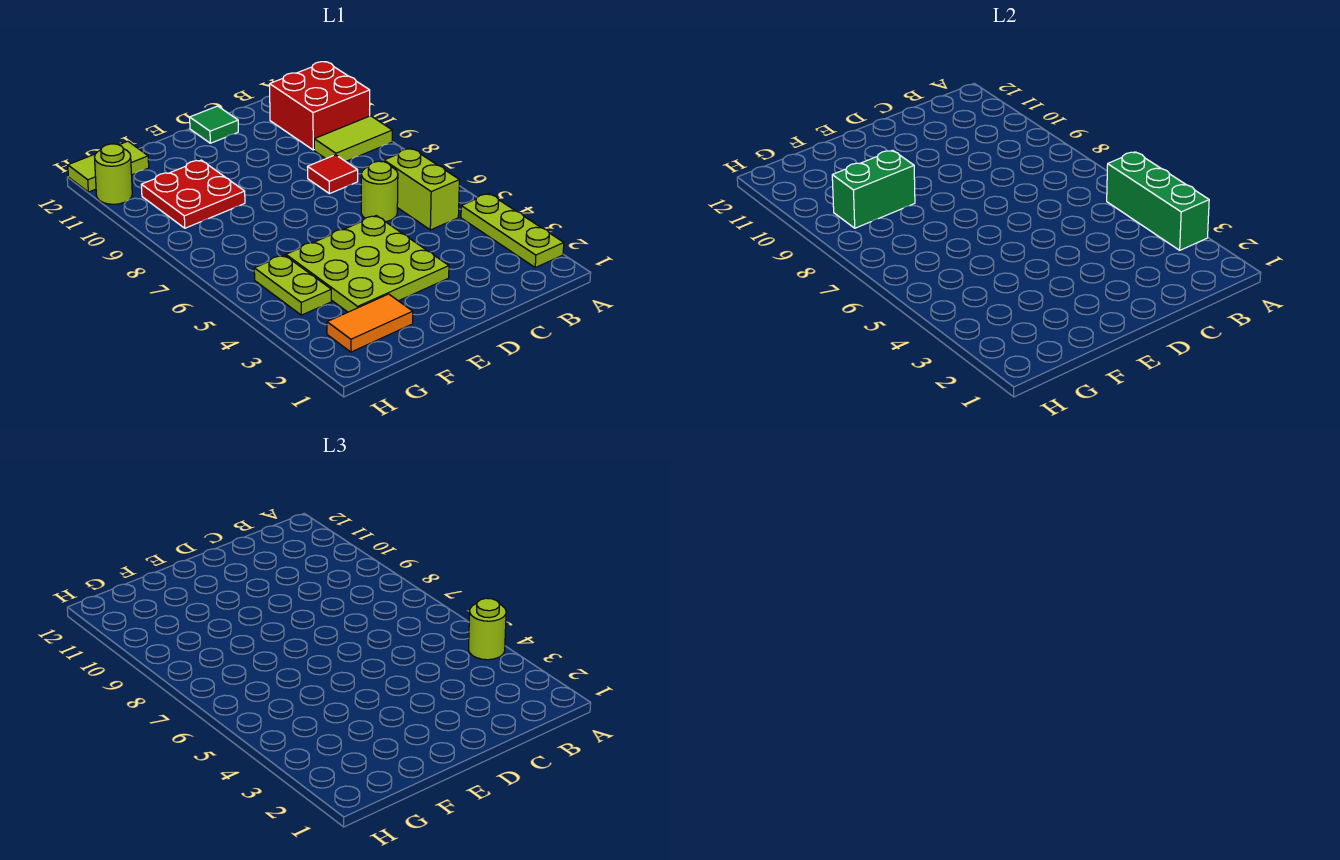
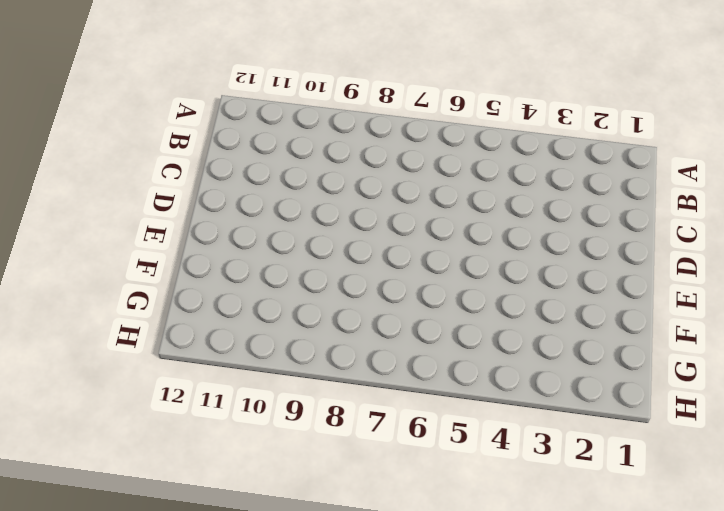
none -> lime 1x3 plate [461,194,564,268]
none -> lime 1x2 tile [314,116,392,161]
none -> red 2x2 brick [270,62,370,150]

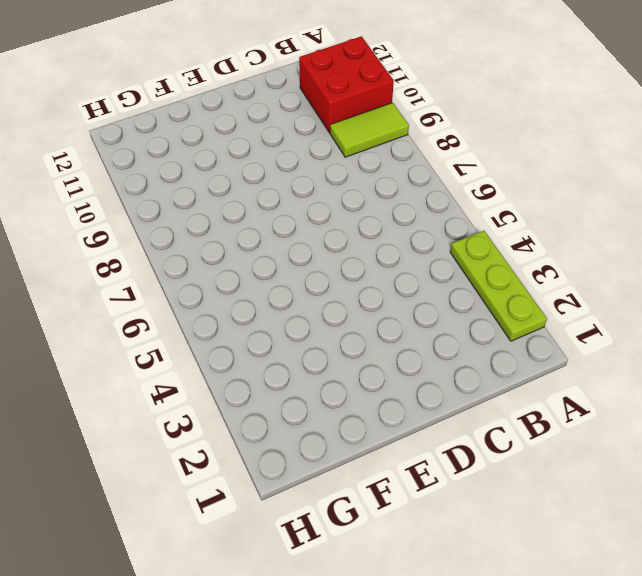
none -> lime 1x2 brick [384,149,459,230]
none -> lime 1x1 round brick [361,161,398,222]
none -> red 1x1 tile [308,155,358,194]

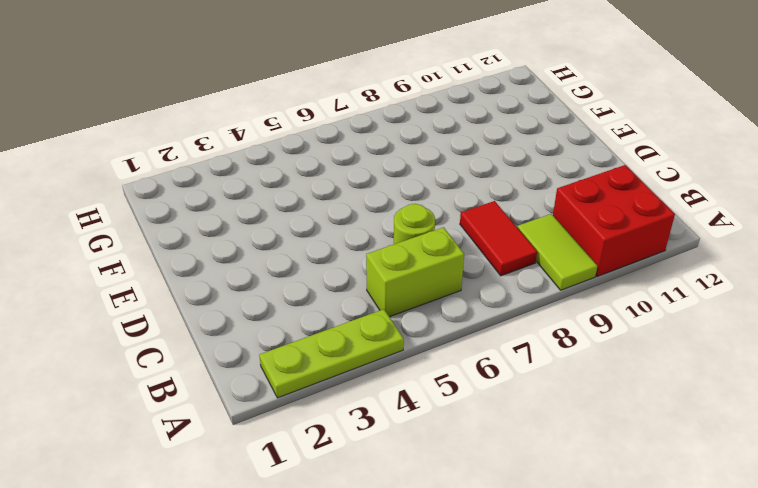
red 1x2 tile [460,201,537,276] -> red 1x1 tile [308,155,358,194]
none -> lime 3x3 plate [286,216,449,312]
none -> green 1x1 tile [190,106,238,143]
none -> orange 1x2 tile [327,294,413,352]

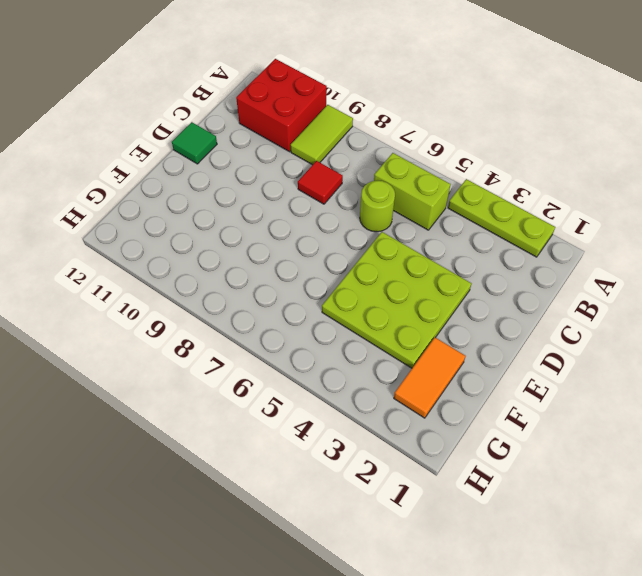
none -> red 2x2 plate [141,160,245,228]
none -> lime 1x2 plate [254,255,331,315]
none -> lime 1x2 tile [68,141,149,192]

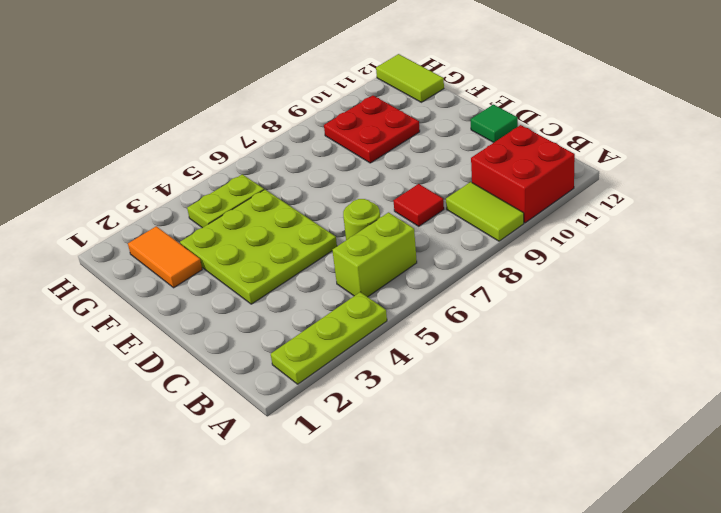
none -> lime 1x1 round brick [94,144,132,204]
none -> green 1x3 brick [1107,152,1209,250]
none -> green 1x2 brick [832,150,915,228]

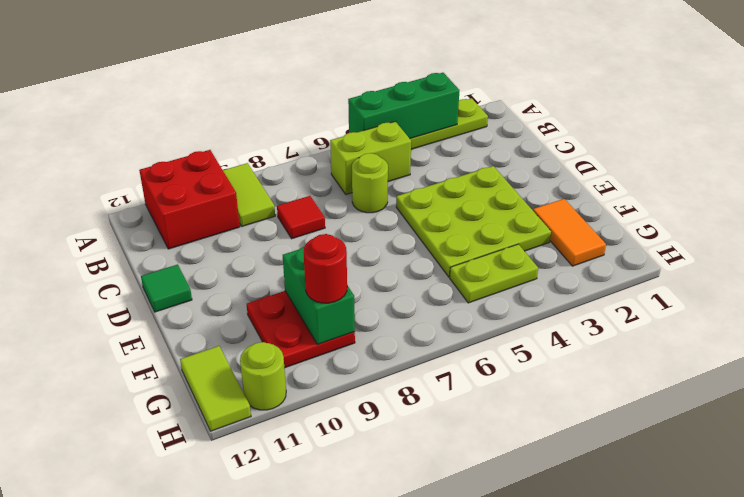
red 1x1 round brick [303,234,347,303] -> none
none -> lime 1x1 round brick [469,598,506,660]

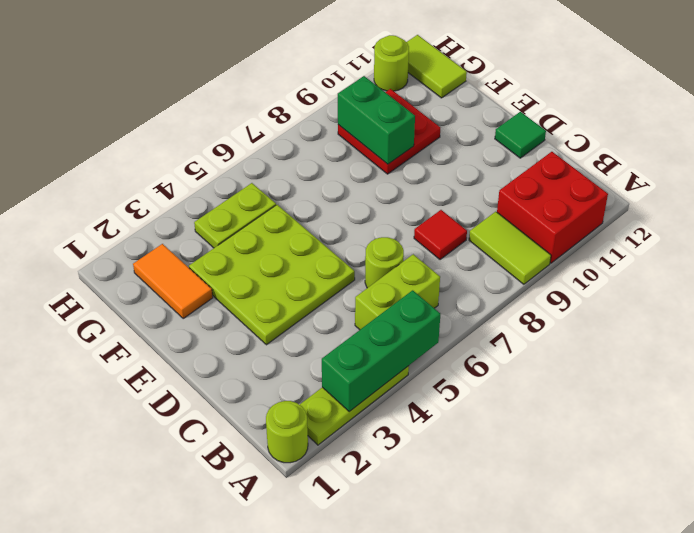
lime 1x1 round brick [266,401,308,463] -> lime 1x1 round brick moved to [469,598,506,660]

